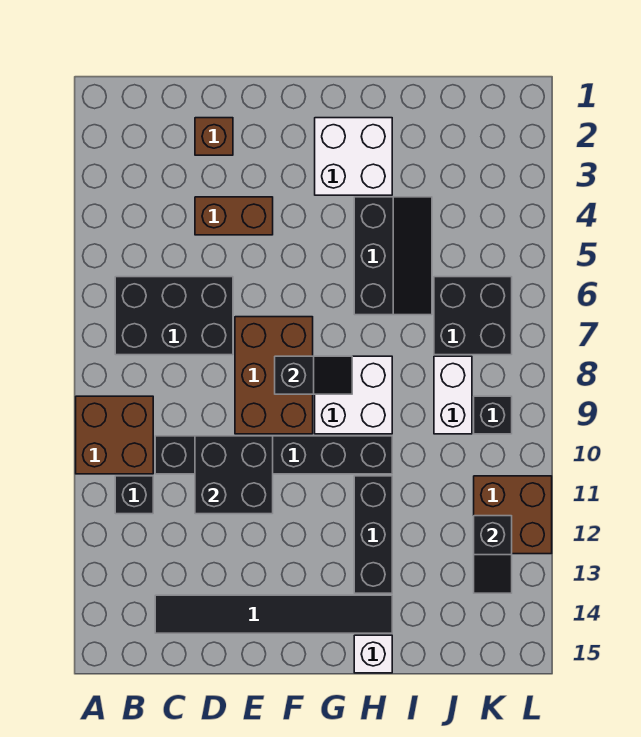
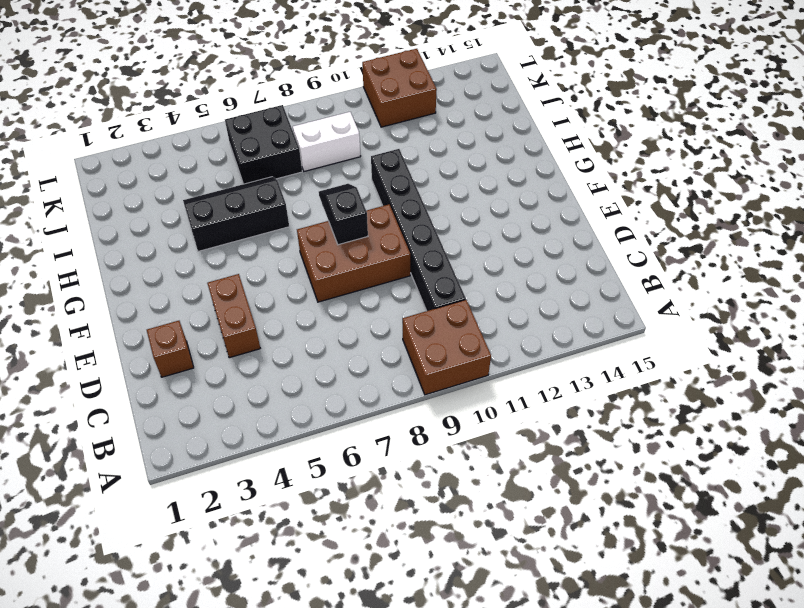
none -> black 2x3 brick [115,277,233,355]
none -> black 1x1 brick [115,476,153,514]
none -> black 1x6 tile [155,595,392,633]

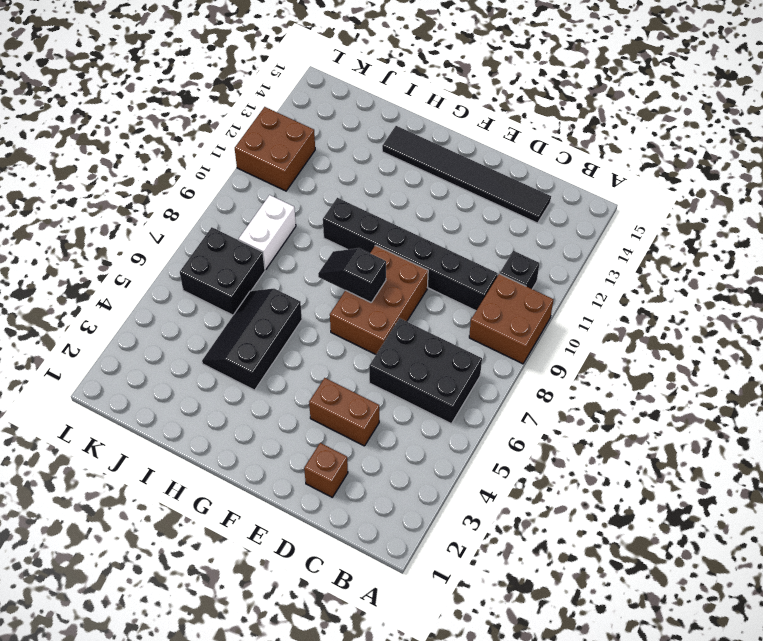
none -> white 2x2 brick [315,118,392,195]
none -> white 2x2 brick [315,356,392,434]
none -> black 1x3 brick [354,476,392,593]

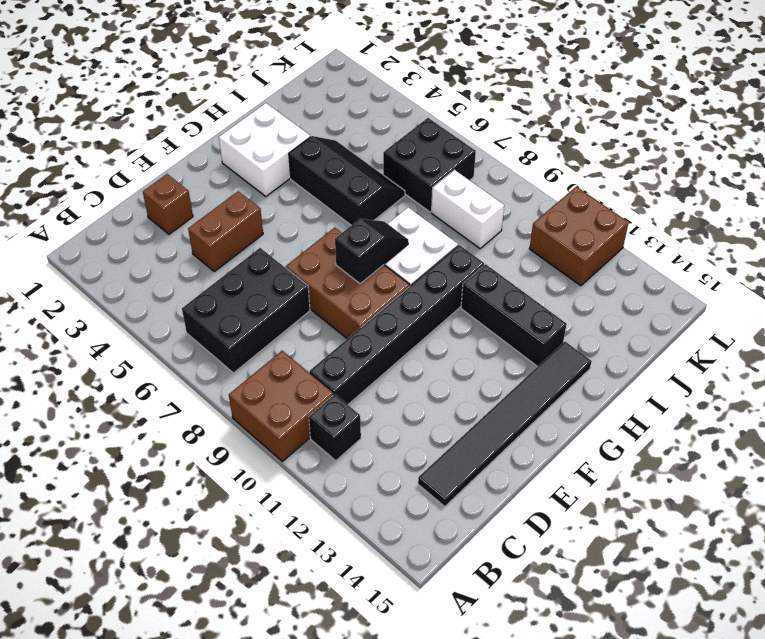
none -> white 1x1 brick [354,635,392,673]
none -> black 1x1 brick [474,396,512,434]
none -> black 2x2 brick [195,436,273,514]

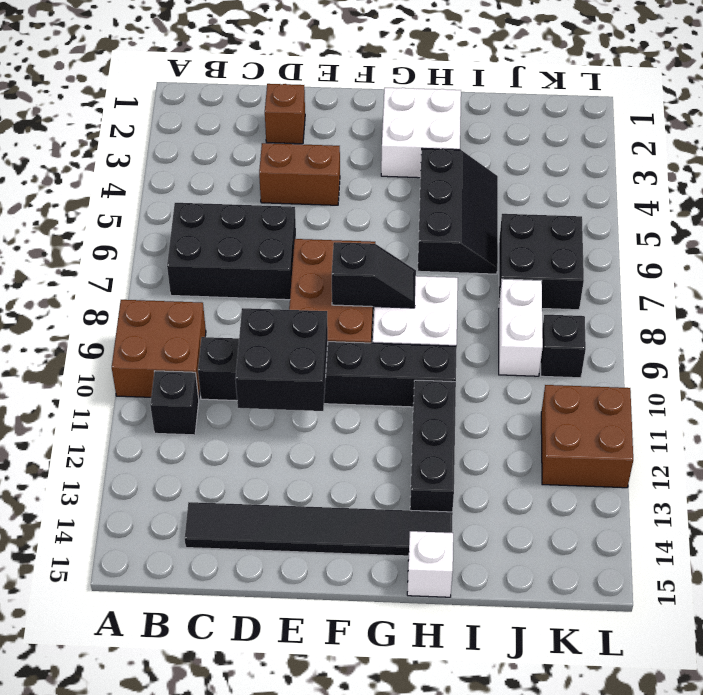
none -> black 1x2 slope [474,516,512,593]

